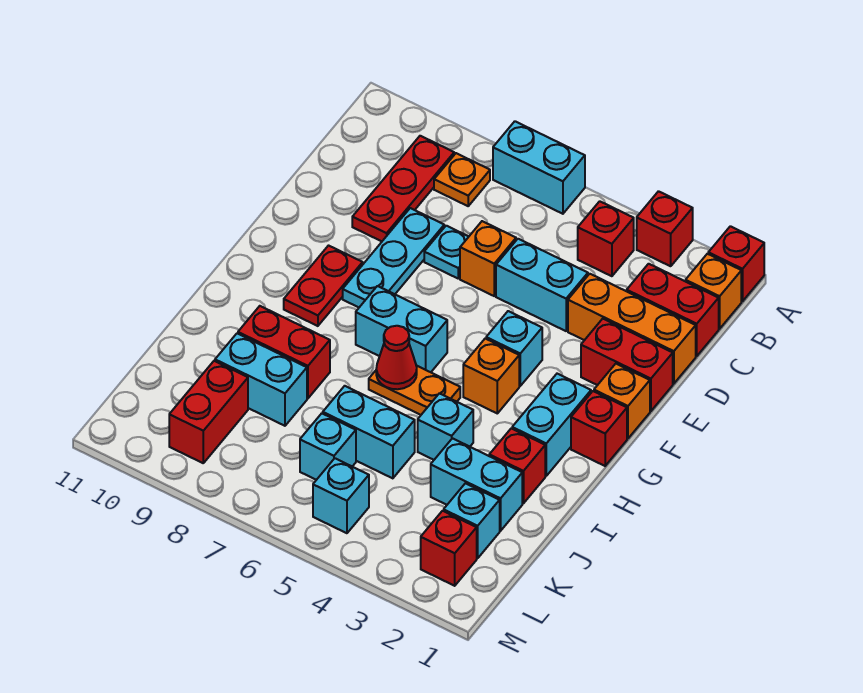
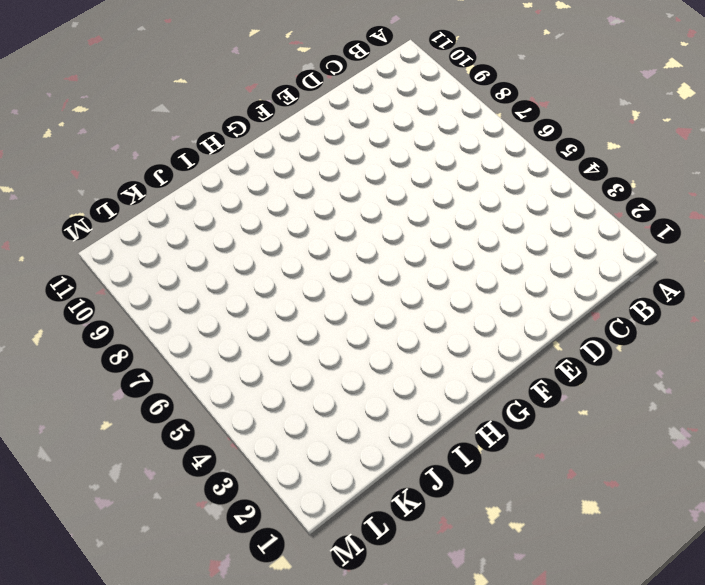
none -> red 1x1 brick [708,226,764,301]
none -> red 1x1 brick [637,191,693,266]
none -> cyan 1x2 brick [493,121,585,214]
none -> orange 1x1 brick [686,254,741,329]

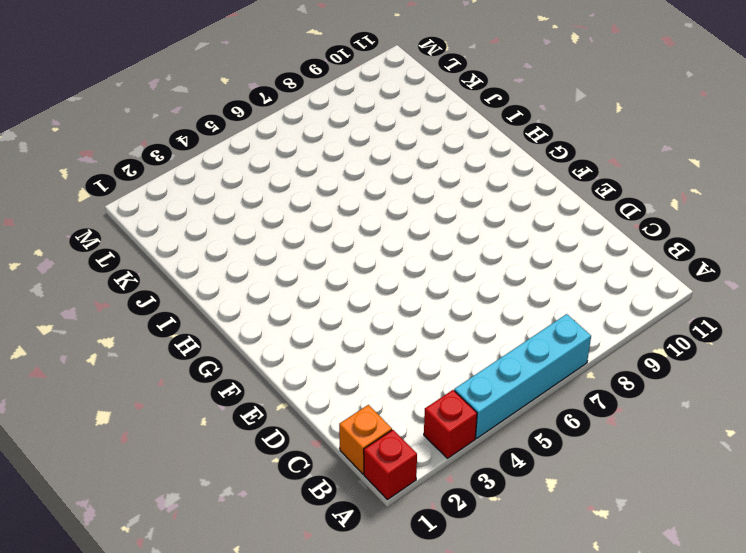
cyan 1x4 brick [454,314,591,438] -> cyan 1x2 brick [493,121,585,214]
none -> red 1x1 brick [578,201,634,276]
none -> orange 1x1 plate [434,153,490,206]
none -> red 1x3 plate [352,136,454,241]
none -> red 1x2 brick [627,264,719,356]

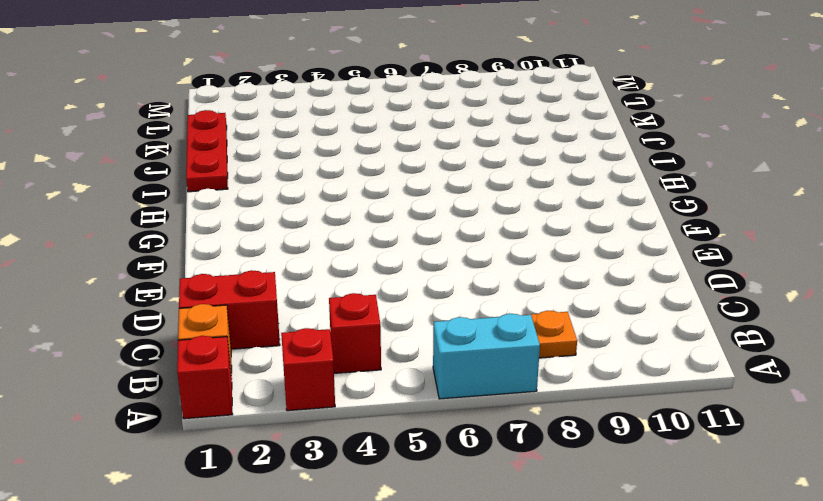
red 1x3 plate [186,110,228,192] -> red 1x3 plate moved to [352,136,454,241]
none -> orange 1x3 brick [568,274,696,384]
none -> cyan 1x2 brick [496,239,588,331]
none -> orange 1x1 brick [460,221,516,296]
none -> cyan 1x1 plate [424,226,469,278]

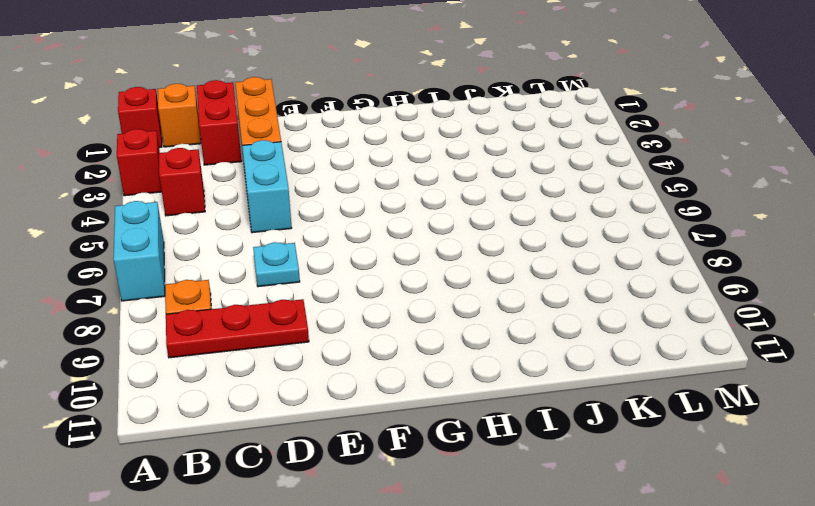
none -> orange 1x1 brick [460,221,516,296]
none -> cyan 1x3 plate [343,208,444,307]
none -> red 1x2 brick [581,319,673,411]
none -> orange 1x1 brick [594,364,650,439]

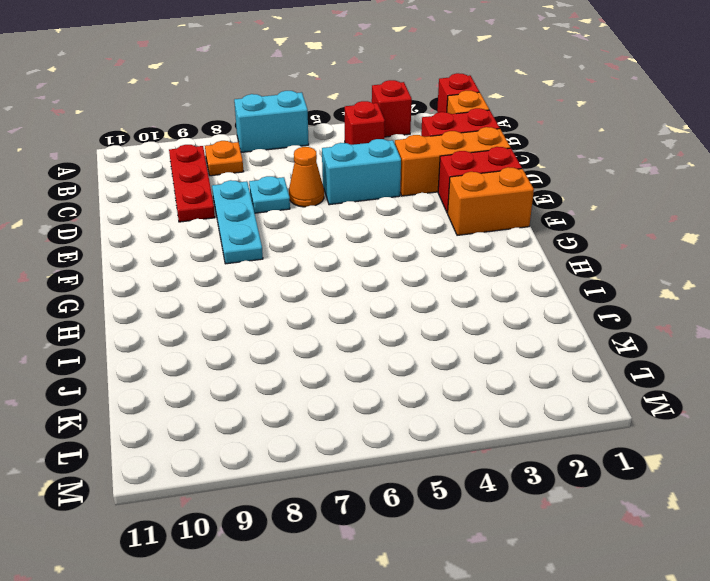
orange 1x1 cone [289,147,324,207] -> orange 1x1 brick [460,221,516,296]
orange 1x2 brick [448,167,534,235] -> orange 1x1 brick [594,364,650,439]
none -> cyan 1x1 brick [486,311,542,386]
none -> red 1x2 plate [284,246,363,326]
none -> red 1x1 brick [571,391,627,466]
none -> cyan 1x2 brick [512,374,591,476]

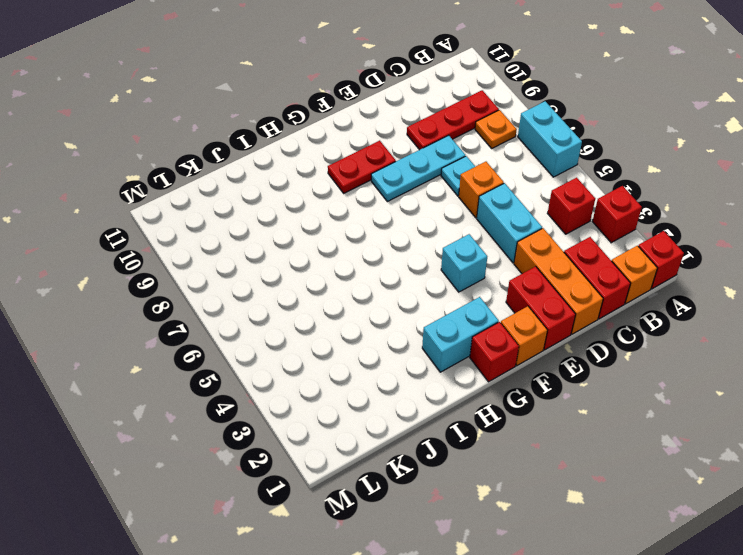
none -> orange 1x1 brick [463,339,519,413]
none -> cyan 1x2 brick [356,286,447,372]
none -> orange 1x2 plate [369,366,460,415]
none -> red 1x1 brick [489,428,545,504]

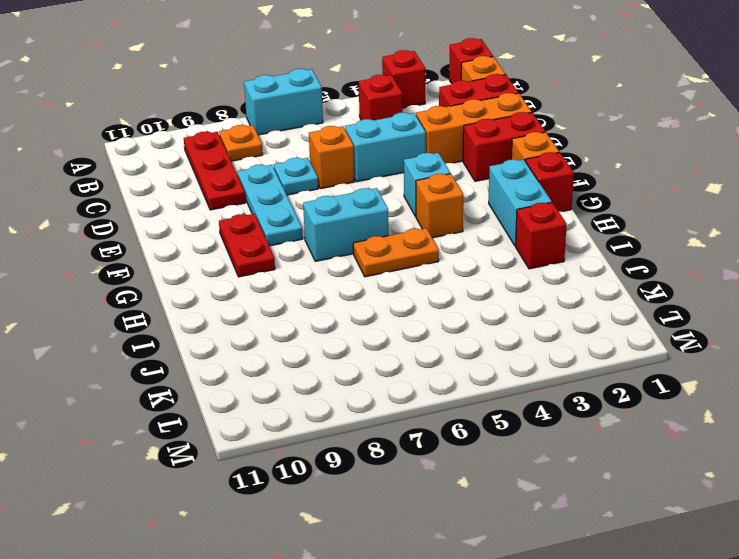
none -> cyan 1x1 brick [418,393,473,460]
none -> red 1x2 brick [238,306,330,398]
none -> cyan 1x2 brick [431,438,522,531]
none -> cyan 1x2 brick [323,386,415,478]

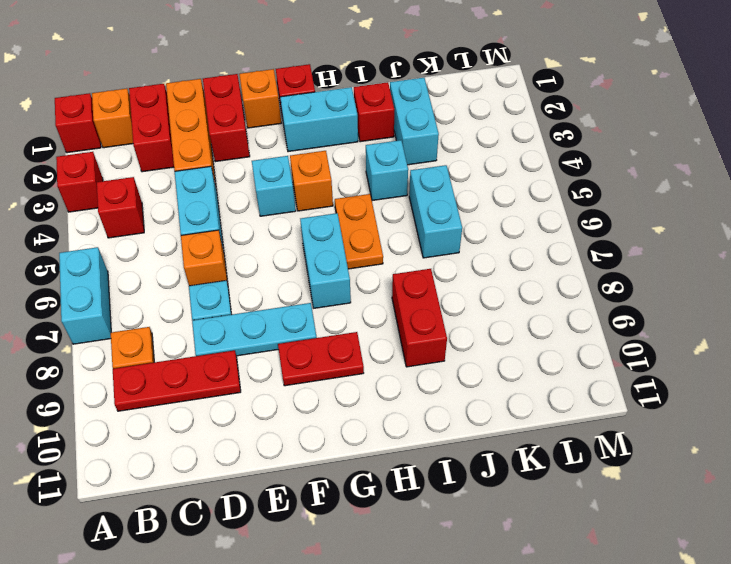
none -> cyan 1x2 brick [215,334,307,426]
none -> cyan 1x1 brick [444,483,500,558]
none -> cyan 1x1 brick [300,413,356,480]
none -> red 1x2 brick [169,361,248,463]

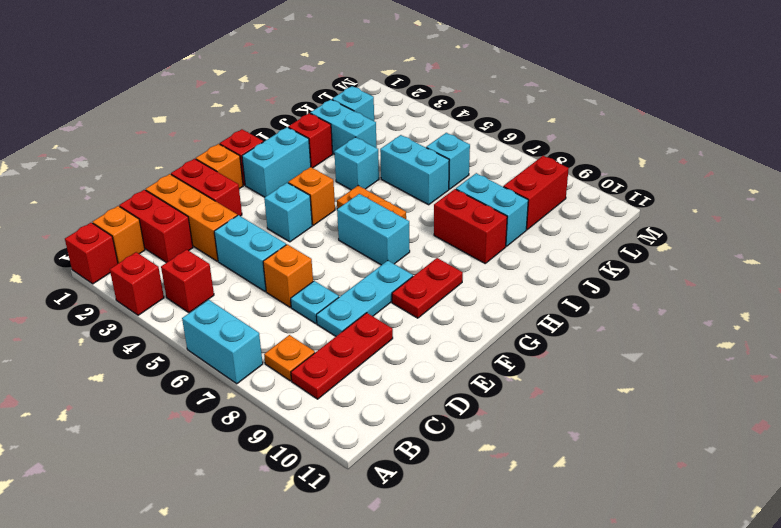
none -> red 1x1 brick [421,511,477,586]
none -> cyan 1x1 brick [313,458,369,533]
none -> red 1x1 cone [376,326,417,389]

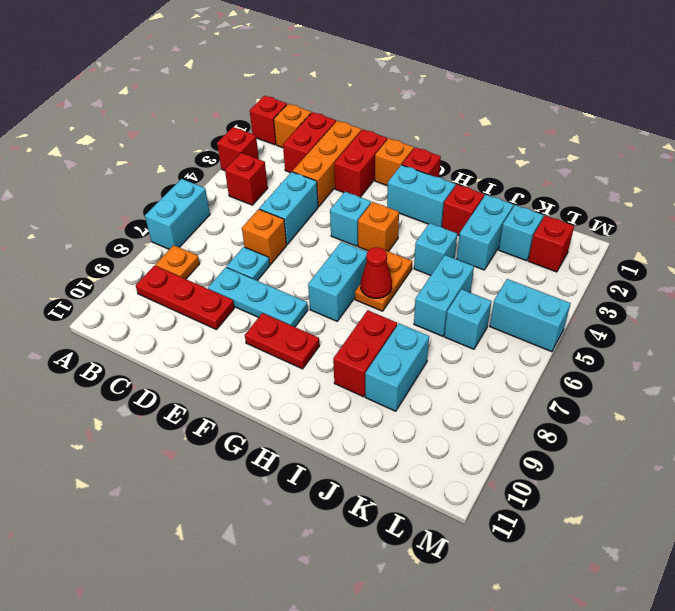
cyan 1x2 brick [490,279,571,352] -> cyan 1x1 brick [313,458,369,533]
none -> red 1x2 brick [169,361,248,463]

